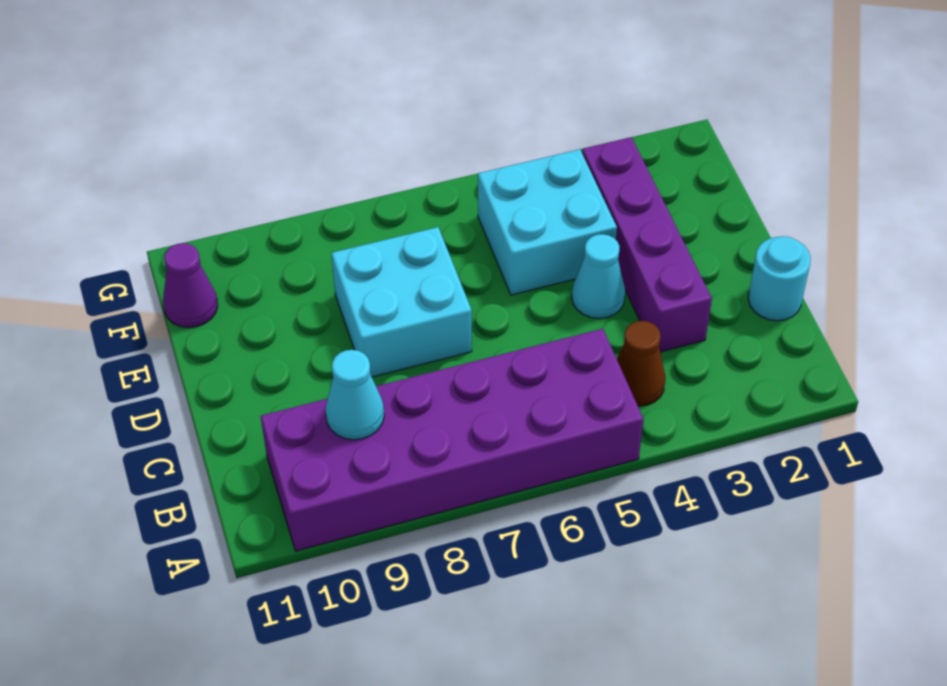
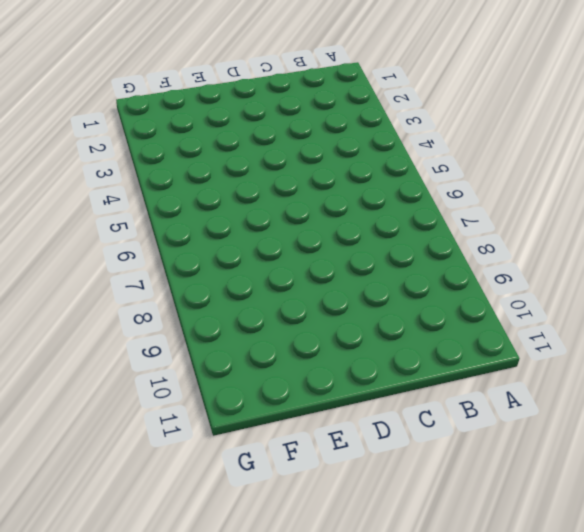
none -> purple 2x6 brick [261,329,644,551]
none -> brown 1x1 cone [617,321,666,406]

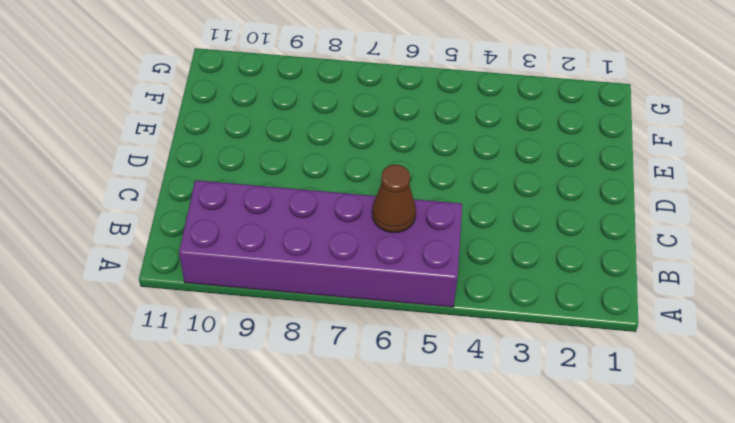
brown 1x1 cone [372,165,416,233] -> brown 1x1 cone moved to [617,321,666,406]
none -> cyan 1x1 round brick [748,236,811,321]
none -> purple 1x4 brick [582,137,712,352]

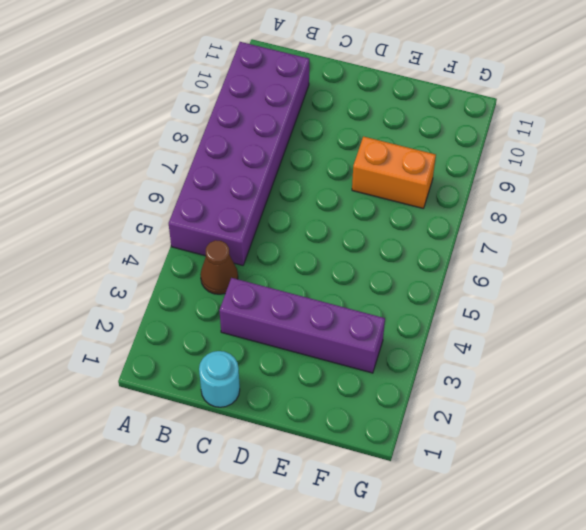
orange 1x2 brick [352,137,436,208] -> cyan 2x2 brick [331,227,472,377]
none -> cyan 1x1 cone [572,234,625,319]
none -> cyan 2x2 brick [478,149,617,295]

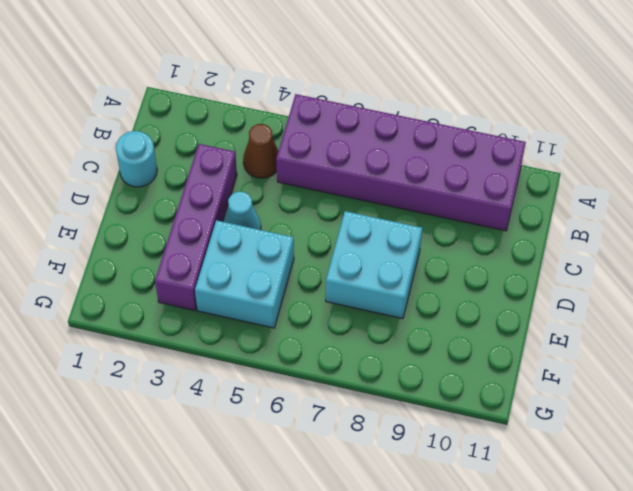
none -> purple 1x1 cone [163,243,218,328]
none -> cyan 1x1 cone [325,350,384,440]

